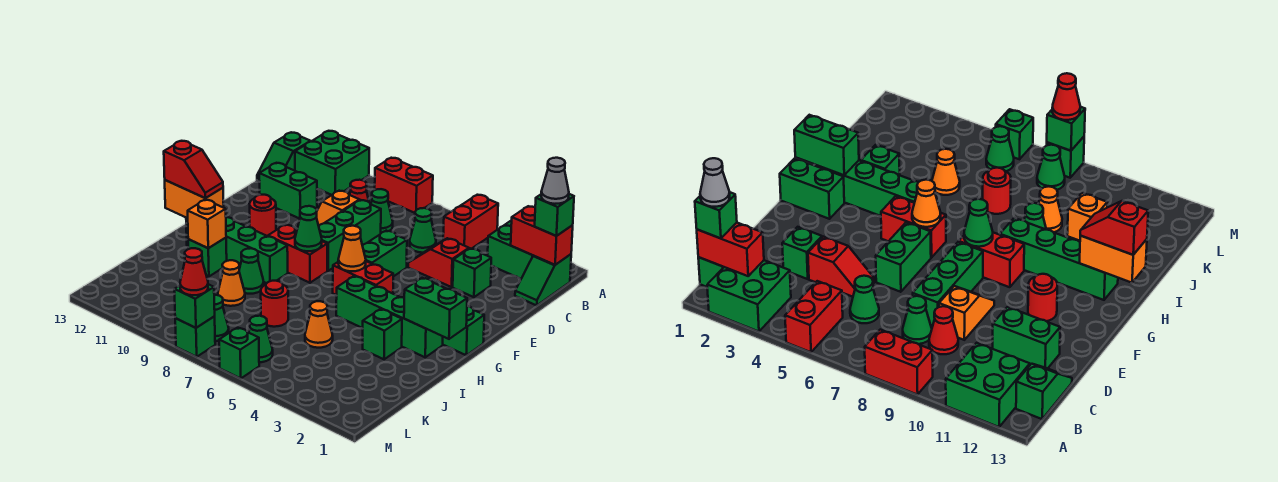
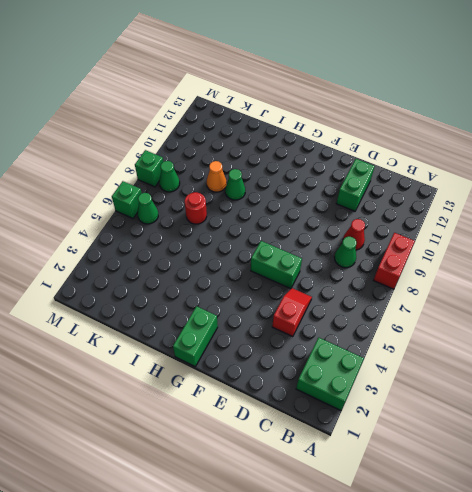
none -> red 1x2 brick [443,195,498,249]
none -> green 2x2 brick [295,131,369,195]
none -> green 1x2 slope [515,254,571,305]
none -> green 1x2 slope [257,133,311,182]

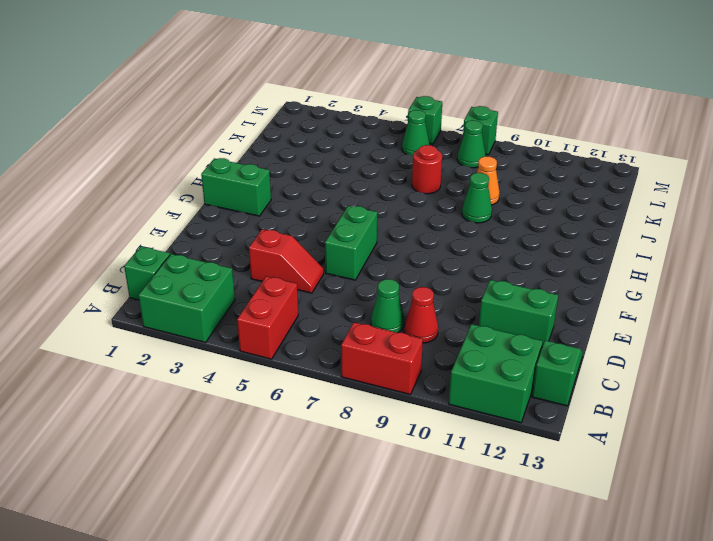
none -> green 1x1 cone [410,208,436,253]
none -> green 1x1 brick [453,248,491,297]
none -> green 1x3 brick [319,200,381,271]
none -> orange 1x2 slope [316,191,359,226]

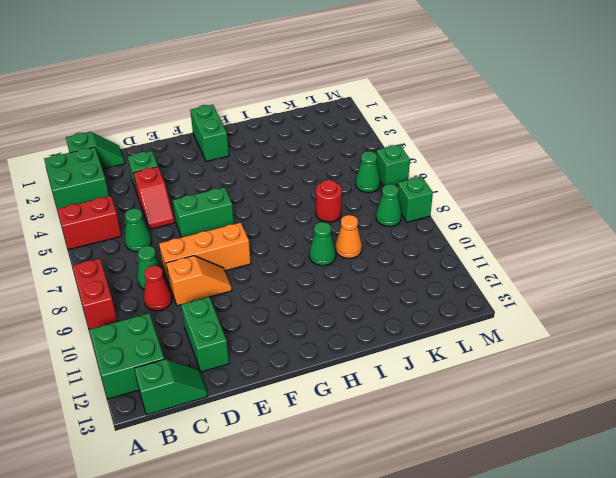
orange 1x3 brick [159,222,251,285] -> green 1x3 brick [319,200,381,271]
none -> red 1x1 round brick [250,195,276,236]
none -> red 1x2 brick [333,261,393,295]
none -> red 1x2 brick [268,225,327,283]
none -> green 1x4 brick [336,276,443,357]

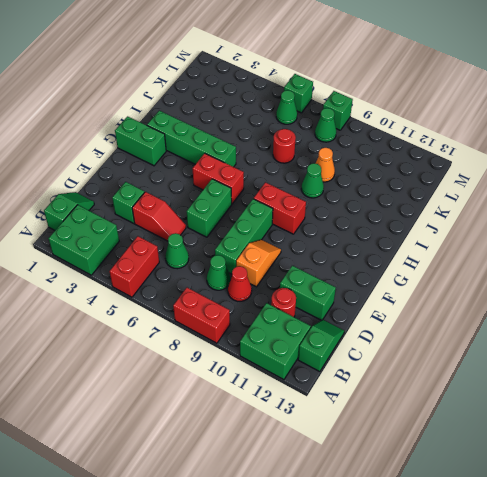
red 1x1 round brick [271,288,296,317] -> red 1x1 round brick moved to [250,195,276,236]
none -> green 1x4 brick [186,217,288,283]
none -> green 1x1 brick [363,309,402,359]
none -> green 1x1 brick [188,238,227,277]
none -> orange 1x1 cone [305,301,333,348]

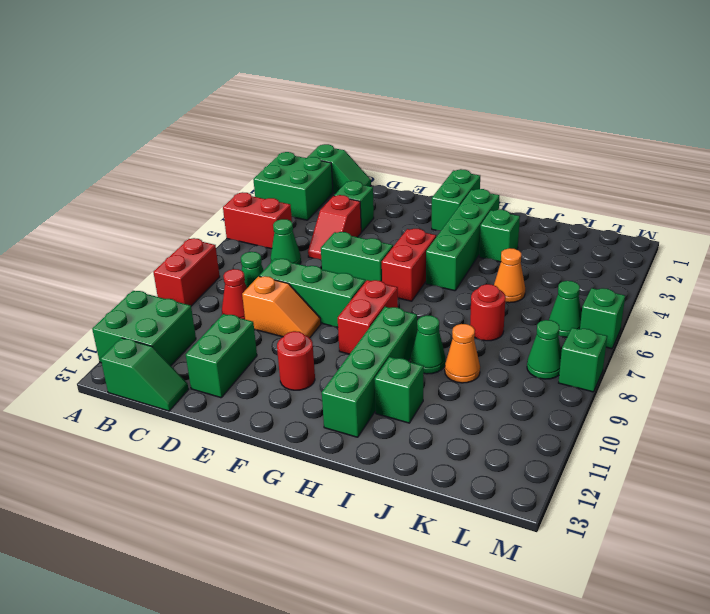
none -> red 1x2 brick [511,206,573,265]
none -> orange 1x1 cone [338,226,366,271]
none -> green 1x1 cone [295,206,322,251]
none -> green 1x2 brick [404,278,467,339]

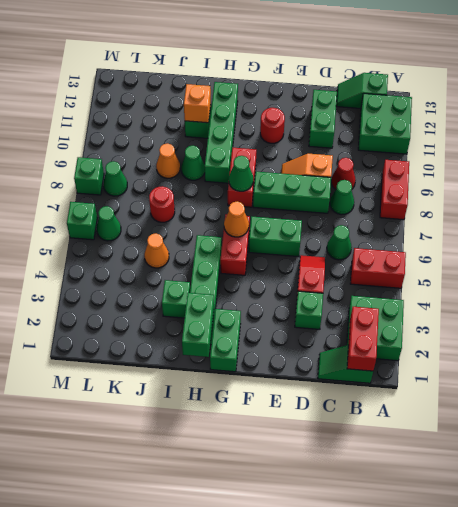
none -> orange 1x2 brick [165,180,224,218]
none -> green 1x1 brick [174,284,215,328]
none -> green 1x1 brick [535,194,574,236]
none -> red 1x2 slope [164,141,223,198]

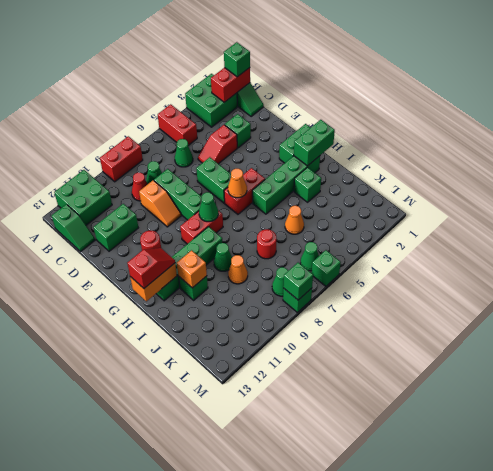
none -> red 1x1 cone [180,248,208,295]
none -> grey 1x1 cone [541,158,569,204]

